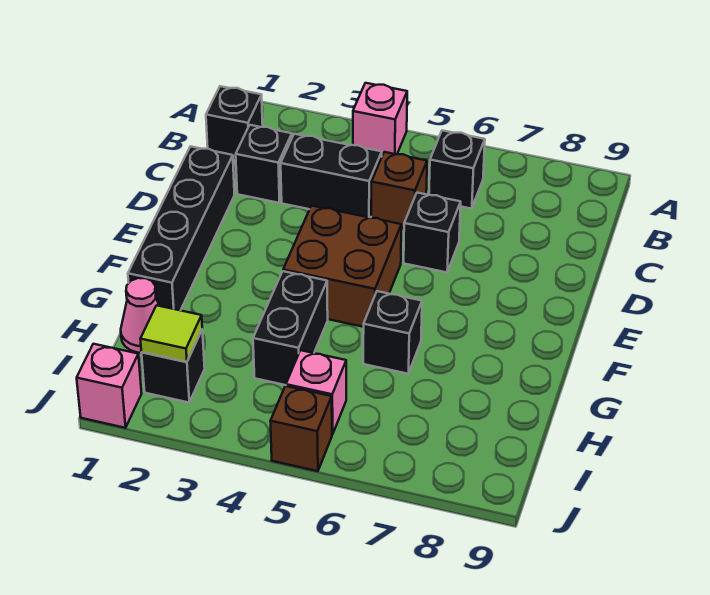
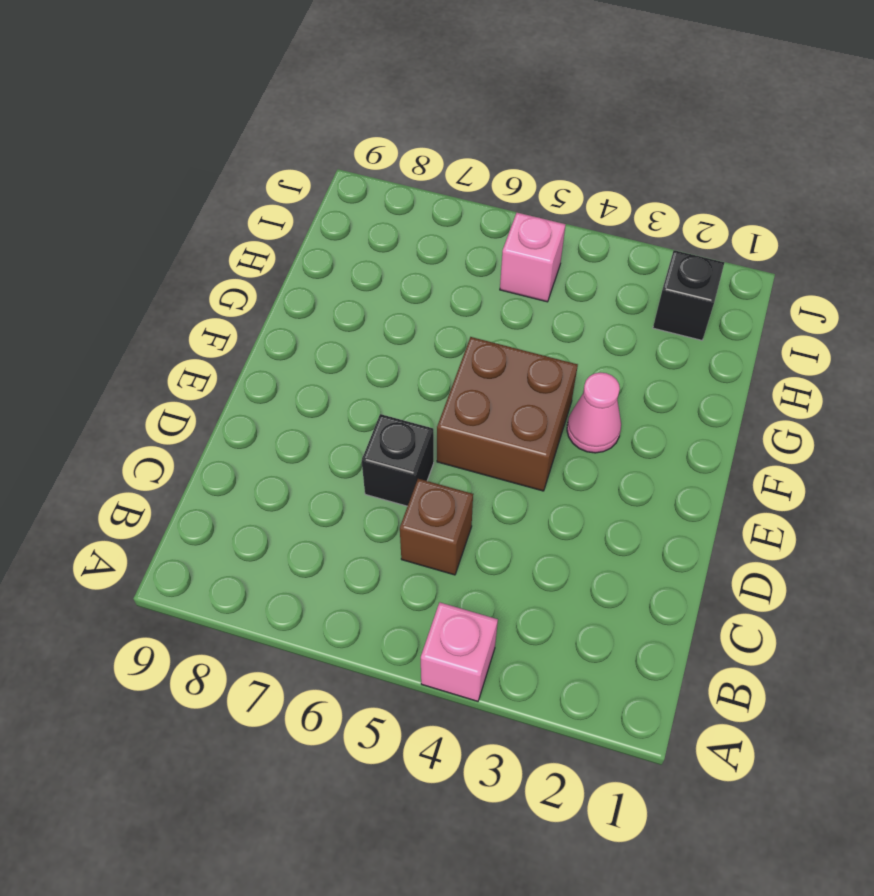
pink 1x1 cone [567,373,621,453] -> pink 1x1 cone moved to [121,278,159,353]
none -> black 1x1 brick [206,86,263,160]
none -> black 1x1 brick [429,130,485,209]
none -> black 1x1 brick [236,125,292,203]

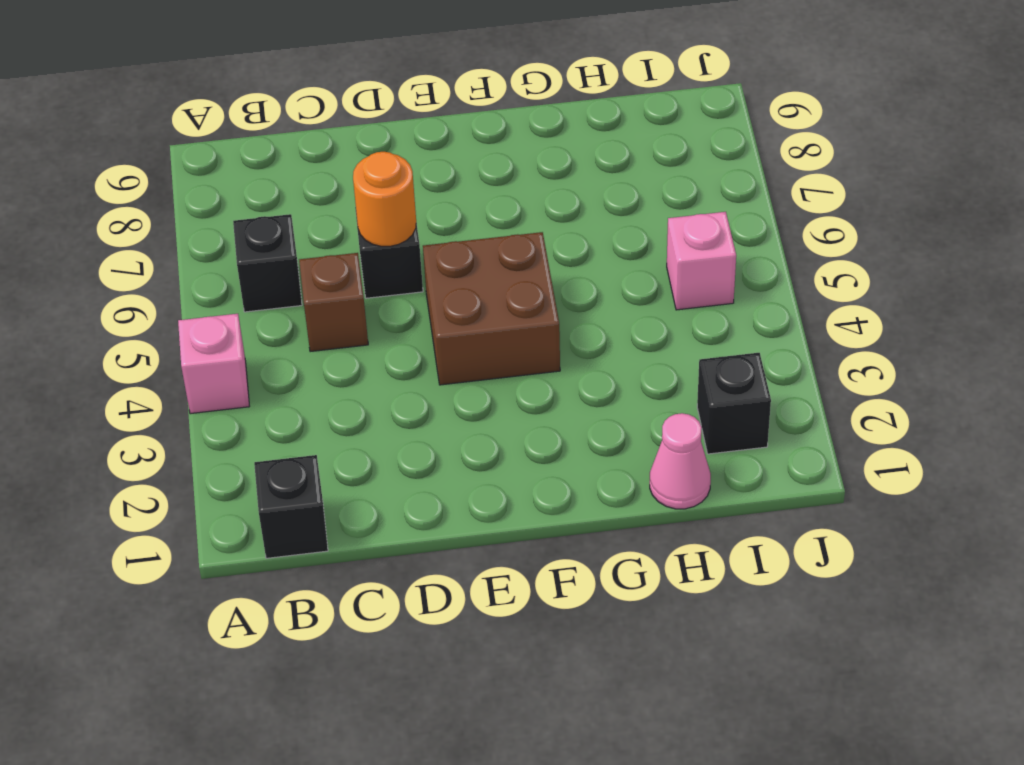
orange 1x1 round brick [353,152,416,246] -> none
none -> black 1x1 brick [236,125,292,203]
none -> black 1x2 brick [281,134,382,218]
none -> black 1x4 brick [128,146,234,310]

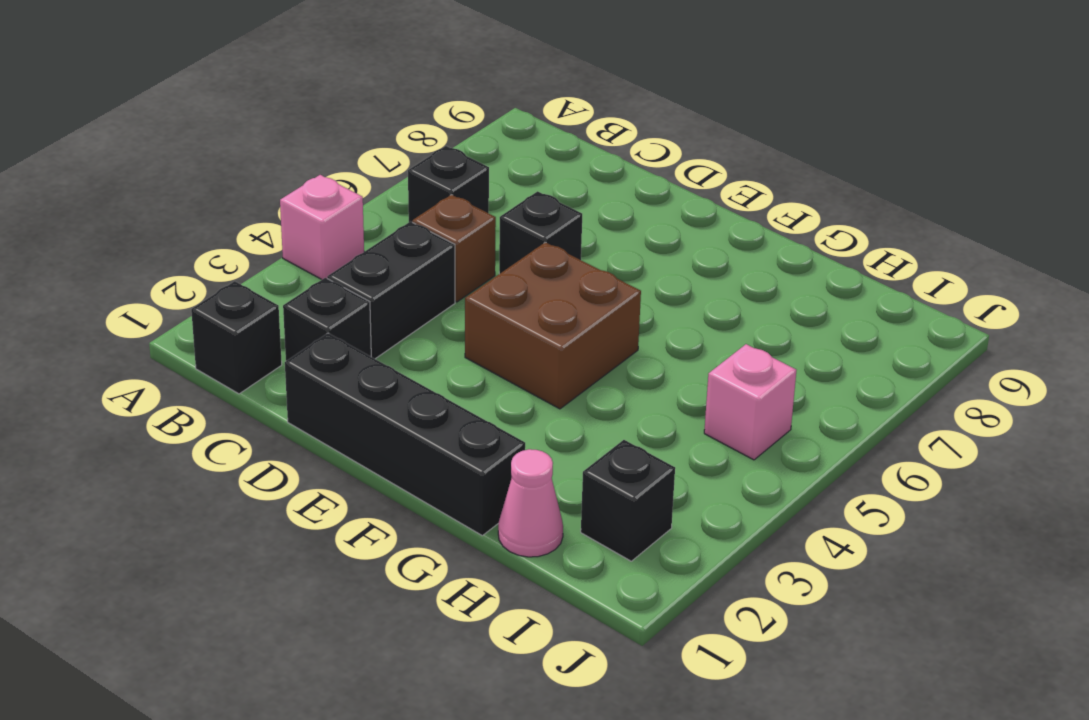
none -> black 1x2 brick [253,271,328,385]
none -> black 1x1 brick [363,291,422,374]
none -> pink 1x1 brick [77,344,142,428]

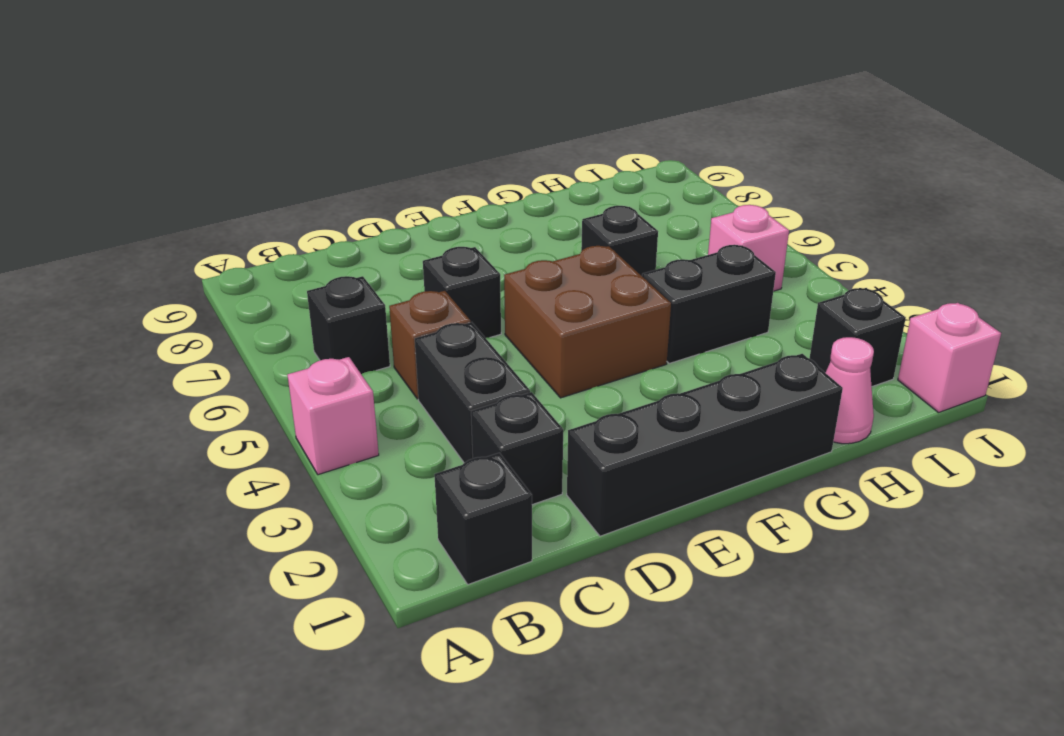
none -> brown 1x1 brick [270,386,332,471]
none -> lime 1x1 tile [140,305,202,362]

